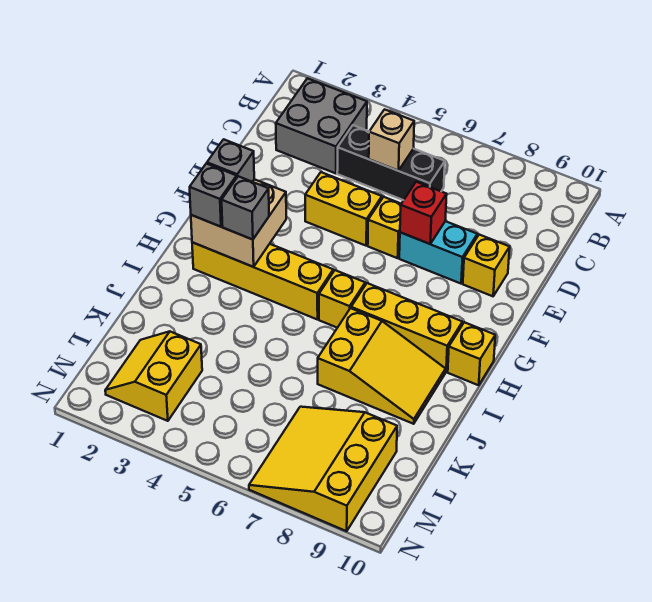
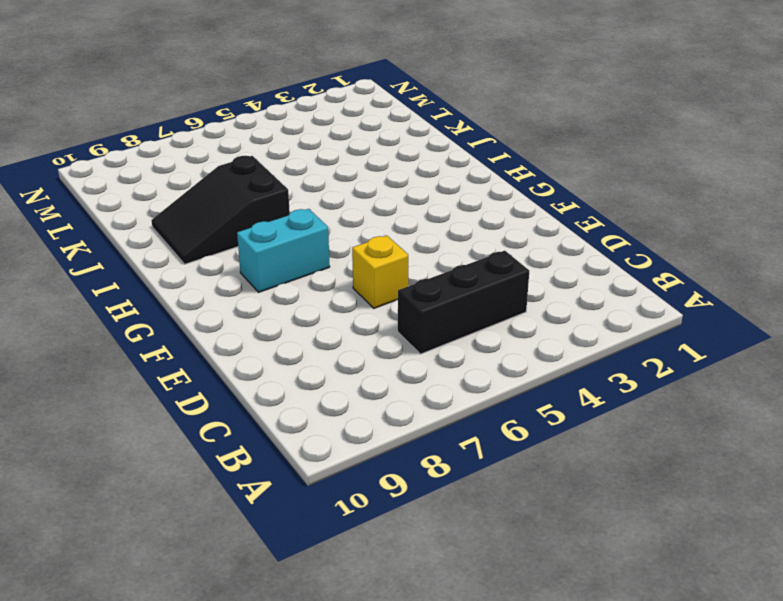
cyan 1x2 brick [237,209,330,292] -> cyan 1x2 brick moved to [399,221,477,284]
black 2x3 slope [151,156,290,264] -> yellow 2x3 slope [318,308,446,424]
none -> grey 2x2 brick [276,78,367,173]
none -> yellow 1x2 brick [305,172,382,246]
none -> yellow 1x1 brick [463,235,510,296]

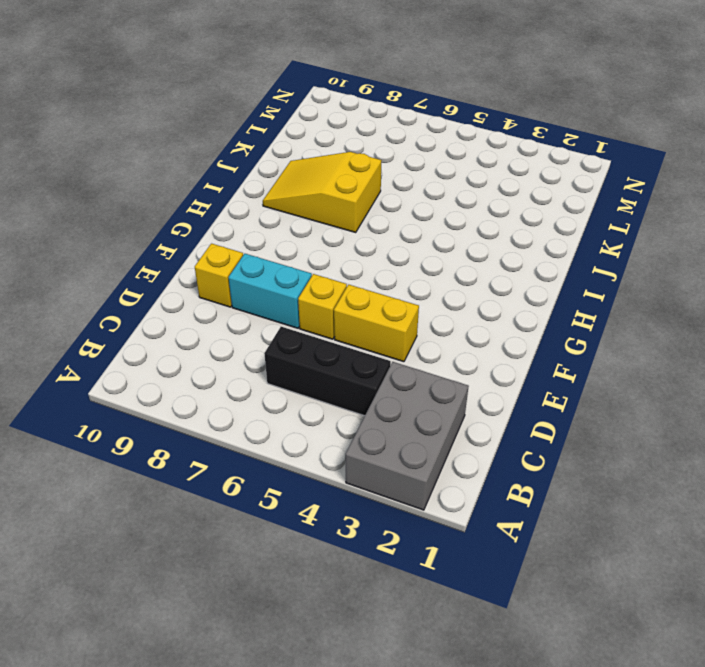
grey 2x3 brick [346,362,469,510] -> grey 2x2 brick [276,78,367,173]
none -> yellow 1x4 brick [192,242,333,320]
none -> yellow 1x1 brick [319,270,365,328]
none -> yellow 1x3 brick [351,283,463,372]

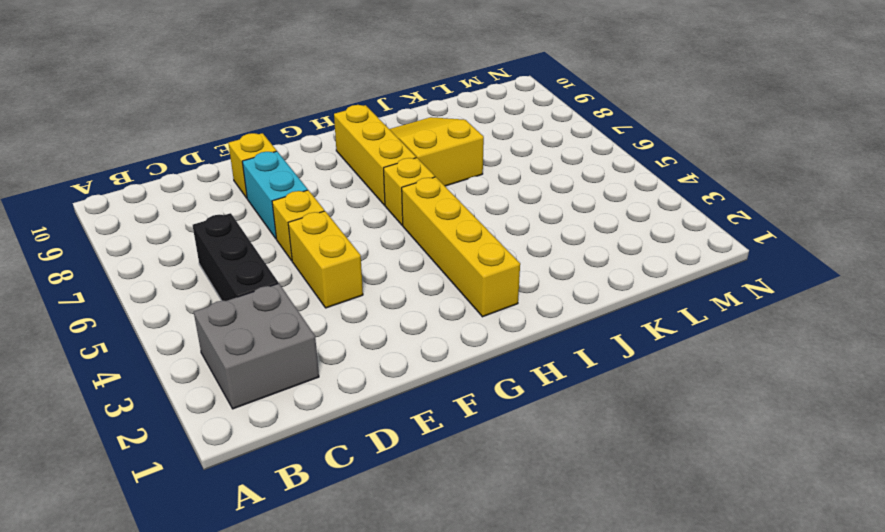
none -> yellow 1x1 brick [448,322,495,385]
none -> yellow 2x2 slope [105,332,202,421]
none -> yellow 3x3 slope [249,407,397,531]

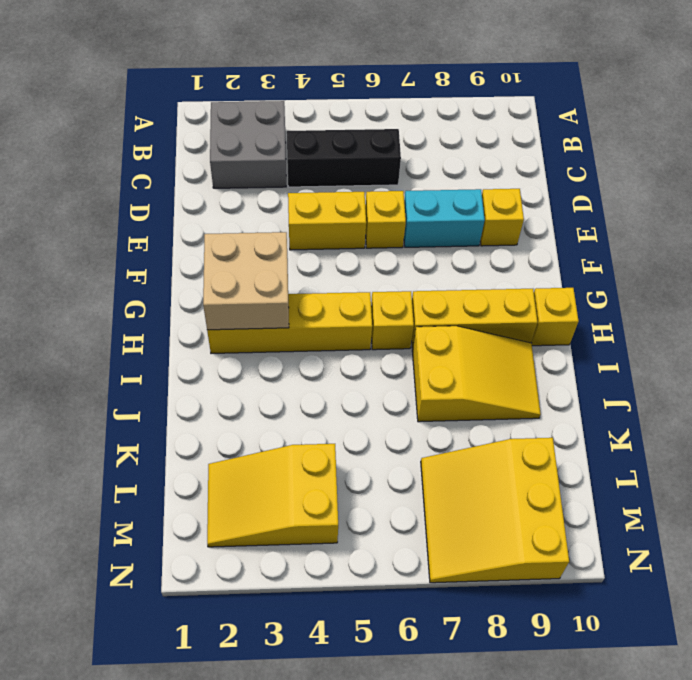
yellow 2x3 slope [207,444,338,547] -> yellow 2x2 slope [105,332,202,421]
none -> tan 1x1 brick [369,109,414,171]
none -> red 1x1 brick [400,182,447,244]
none -> grey 1x1 brick [207,139,254,182]

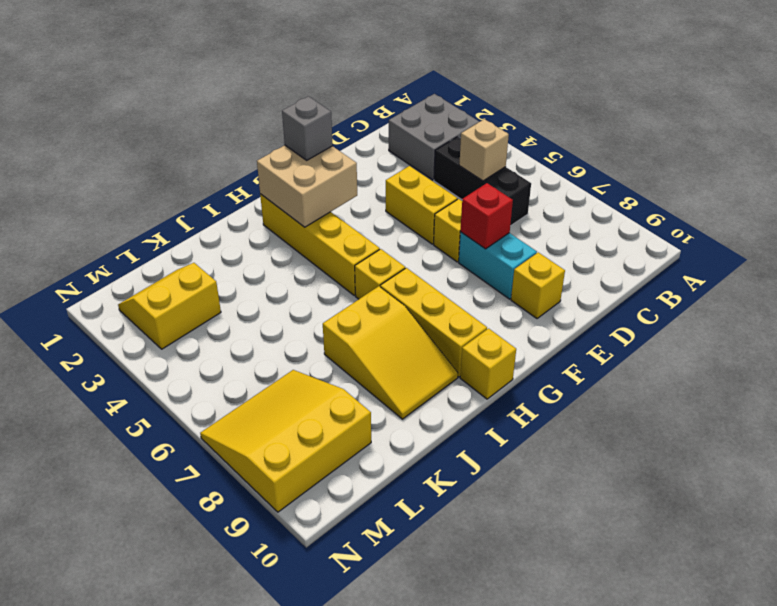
none -> grey 1x1 brick [190,164,237,227]
none -> grey 1x1 brick [222,176,269,240]

